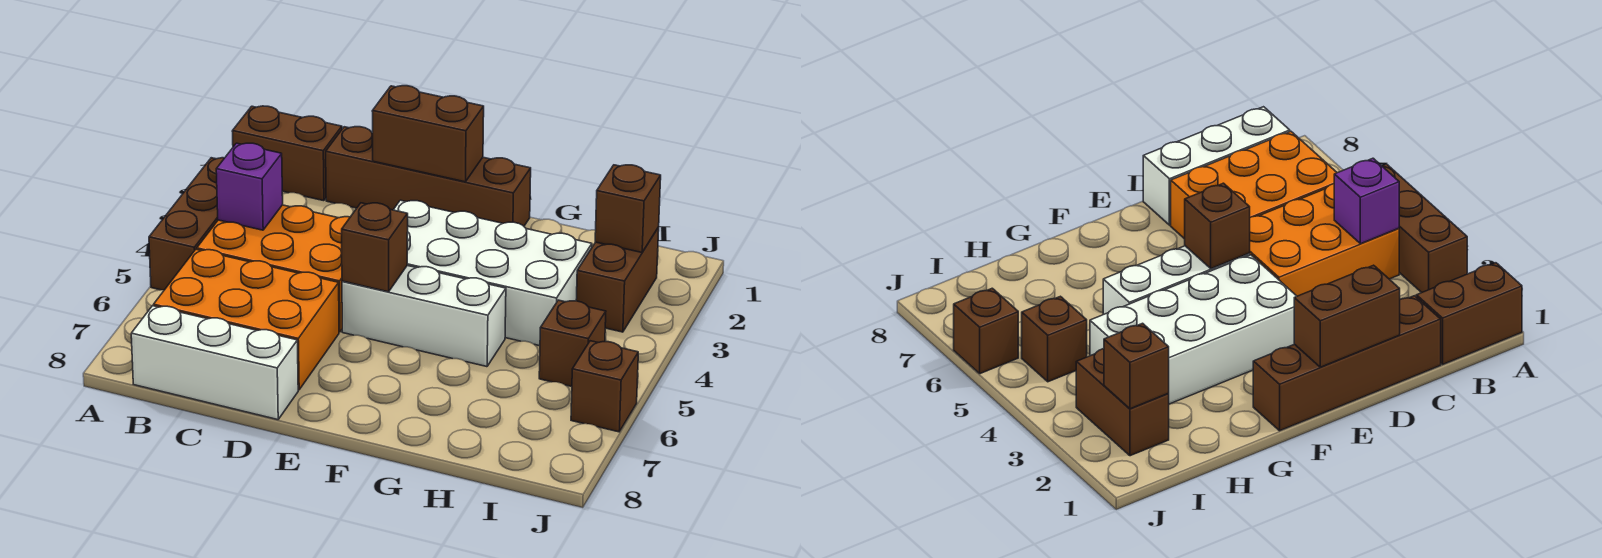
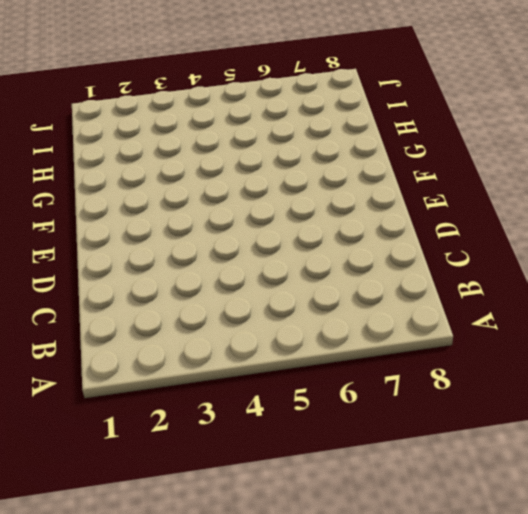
none -> brown 1x2 brick [232,106,342,201]
none -> brown 1x3 brick [149,158,224,290]
none -> orange 2x3 brick [197,205,350,332]

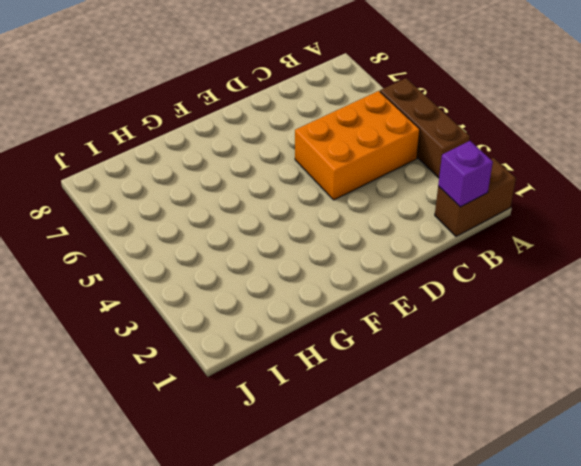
purple 1x1 brick [438,141,493,207] -> purple 1x1 brick moved to [216,143,283,230]
none -> orange 2x3 brick [154,249,339,390]
none -> white 1x3 brick [131,306,298,420]
none -> brown 1x4 brick [326,127,531,226]

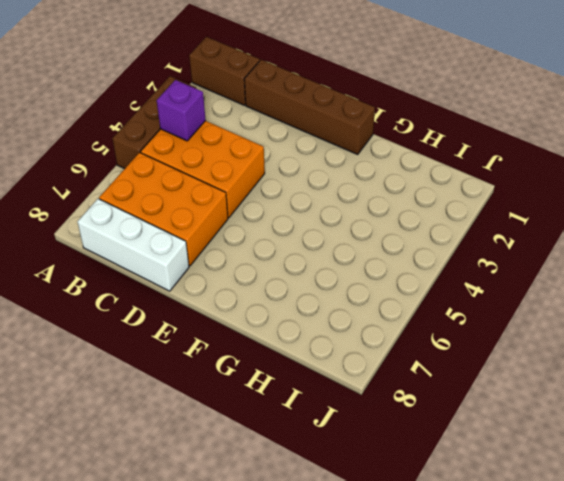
none -> white 2x4 brick [394,200,592,346]
none -> white 1x3 brick [342,266,506,367]
none -> brown 1x2 brick [576,227,659,332]

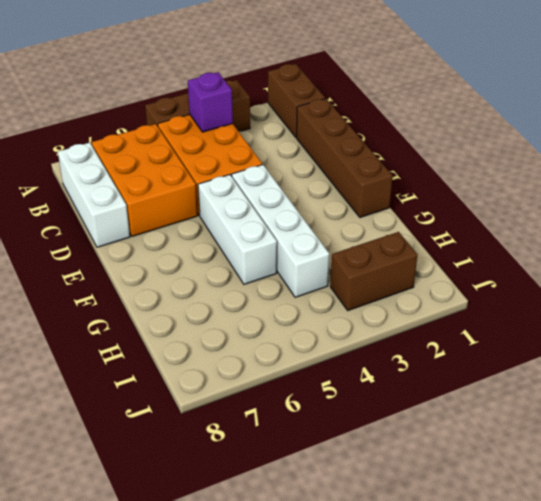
white 1x4 brick [232,165,329,297] -> white 2x4 brick [394,200,592,346]
none -> brown 1x1 brick [539,300,606,387]
none -> brown 1x1 brick [571,341,638,432]
none -> brown 1x2 brick [372,86,484,182]

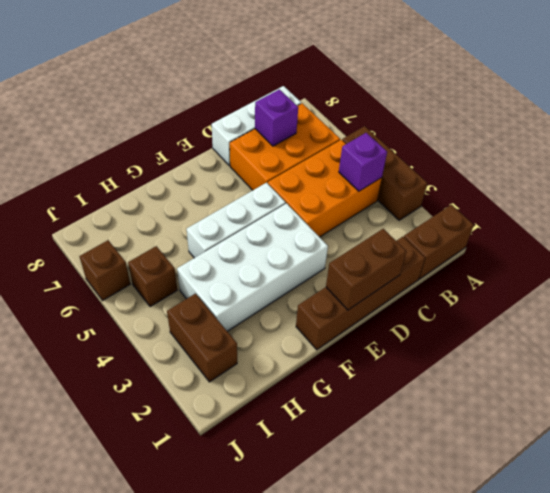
purple 1x1 brick [255,89,298,146] -> none
none -> brown 1x1 brick [342,203,408,292]
none -> brown 1x1 brick [595,165,661,252]

